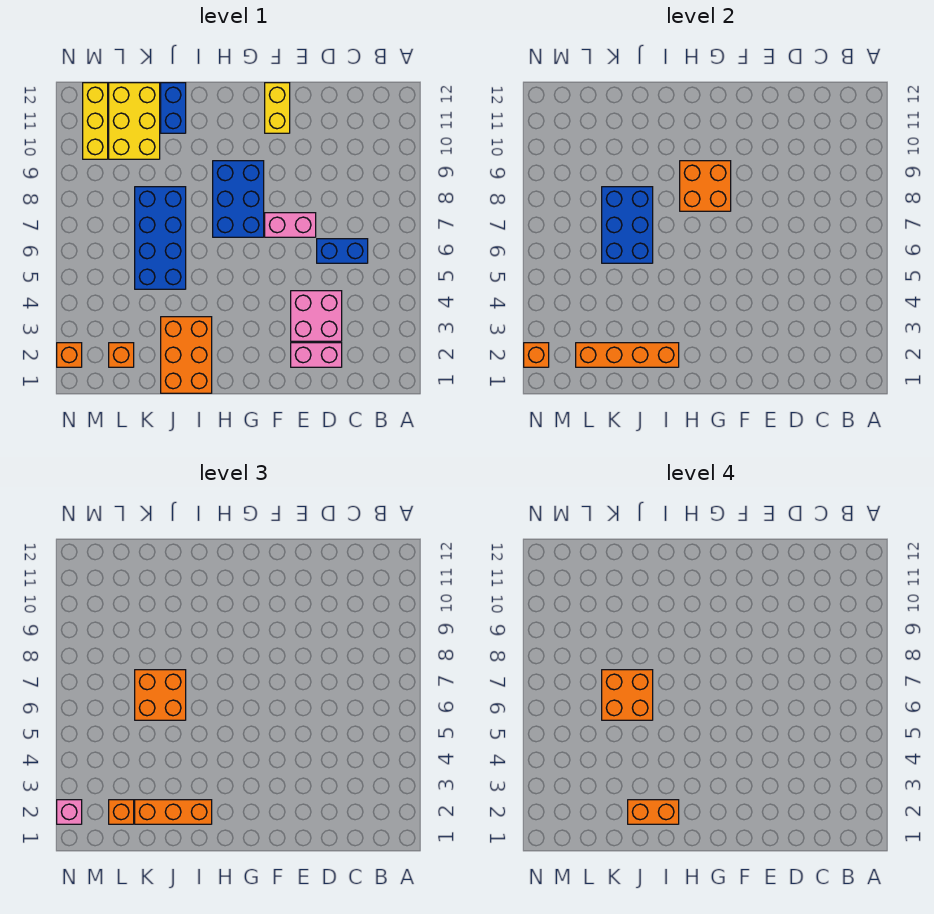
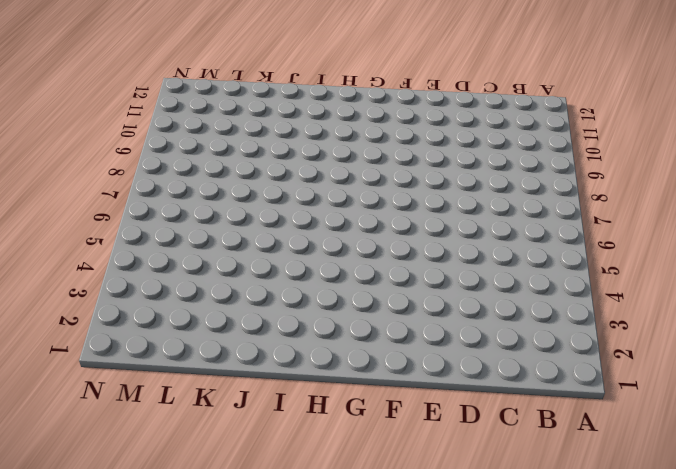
none -> blue 1x2 brick [317,239,368,263]
none -> pink 1x2 brick [291,343,342,367]
none -> pink 2x2 brick [291,291,342,341]

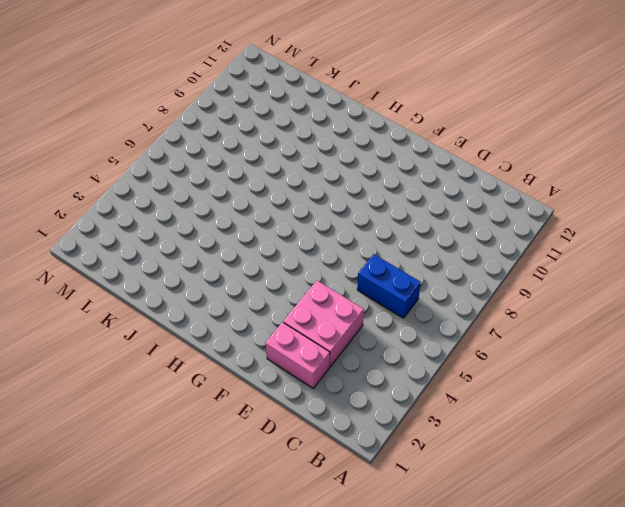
none -> pink 1x2 brick [265,213,316,237]
none -> yellow 1x2 brick [265,83,290,133]
none -> blue 2x3 brick [213,161,264,237]

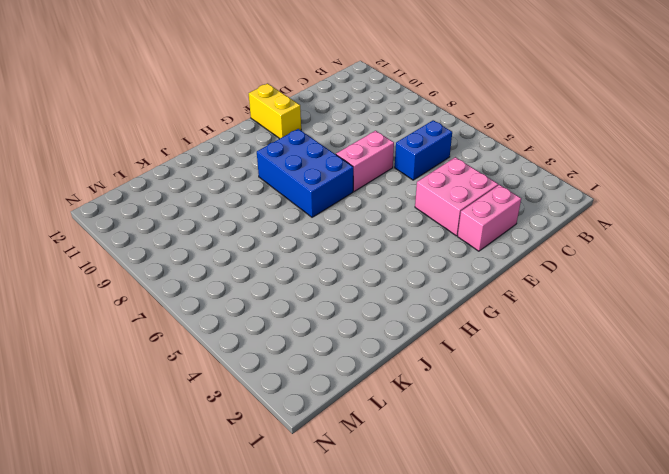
none -> orange 2x3 brick [161,317,212,393]
none -> blue 2x4 brick [135,187,186,289]
none -> blue 1x2 brick [161,83,186,133]

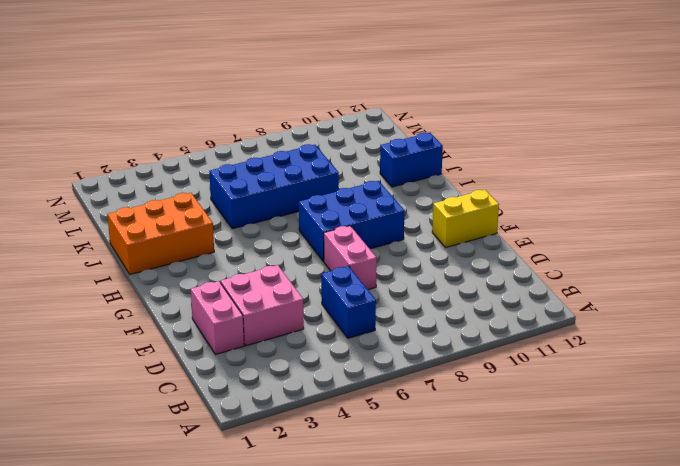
none -> yellow 2x3 brick [109,83,160,159]
none -> orange 1x1 brick [109,343,134,367]
none -> yellow 1x3 brick [83,83,108,159]

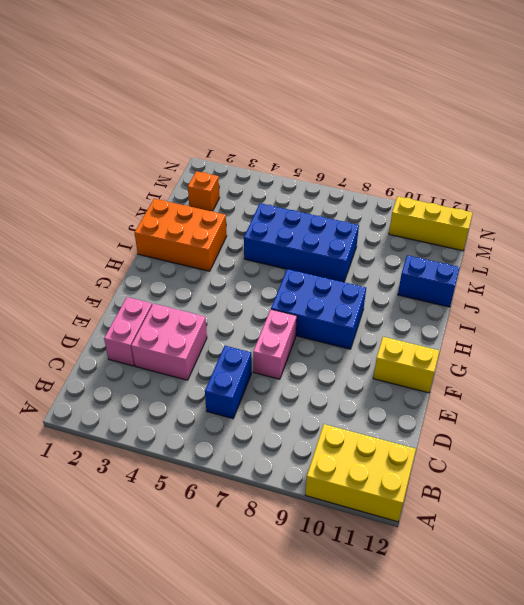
yellow 2x3 brick [305,424,416,522] -> yellow 2x3 brick moved to [109,83,160,159]
none -> orange 1x1 brick [57,343,82,367]
none -> orange 2x2 brick [680,161,731,211]
none -> orange 1x4 brick [576,343,679,367]

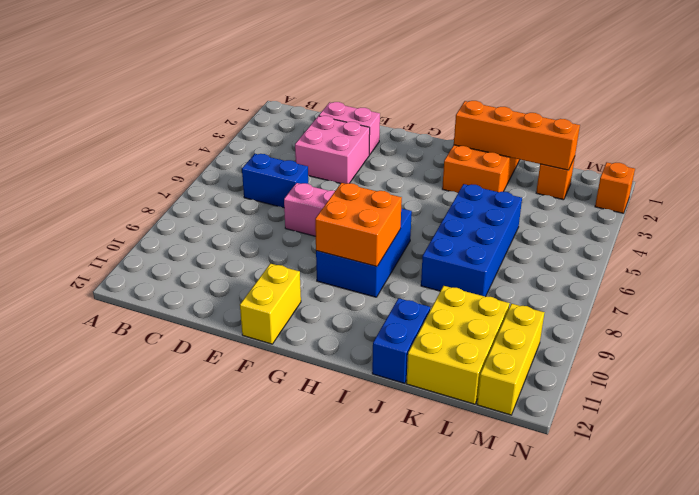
none -> blue 2x3 brick [602,187,653,263]
none -> orange 1x1 brick [524,343,549,367]
none -> orange 1x3 brick [135,800,212,824]

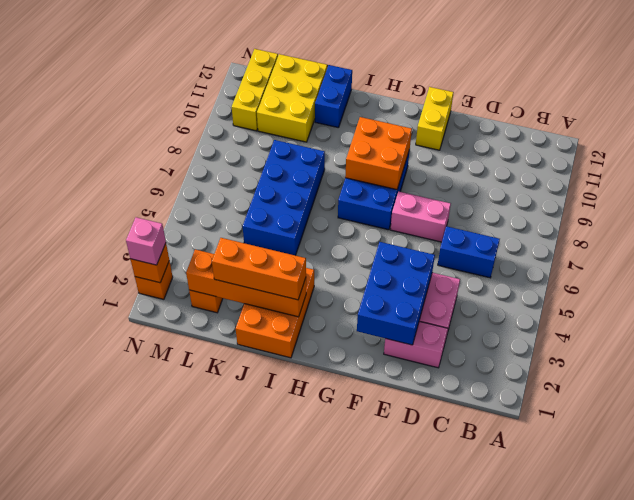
blue 2x3 brick [357,242,435,345] -> blue 2x3 brick moved to [602,187,653,263]
none -> orange 2x2 brick [135,670,186,720]
none -> orange 1x1 brick [109,800,134,824]
none -> orange 1x2 brick [628,800,679,824]

